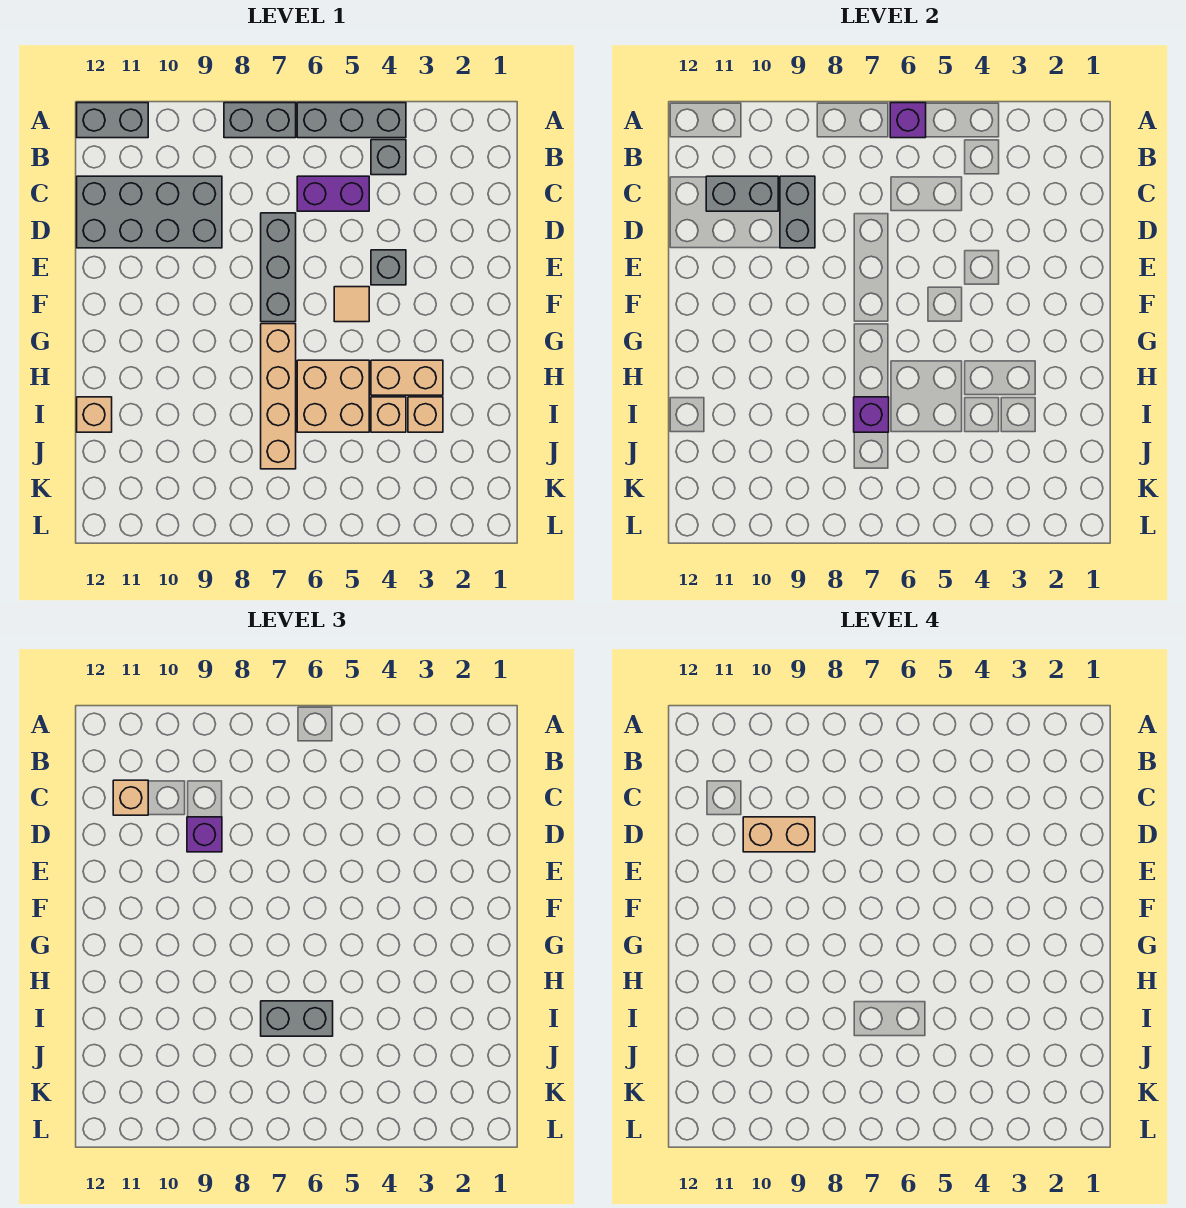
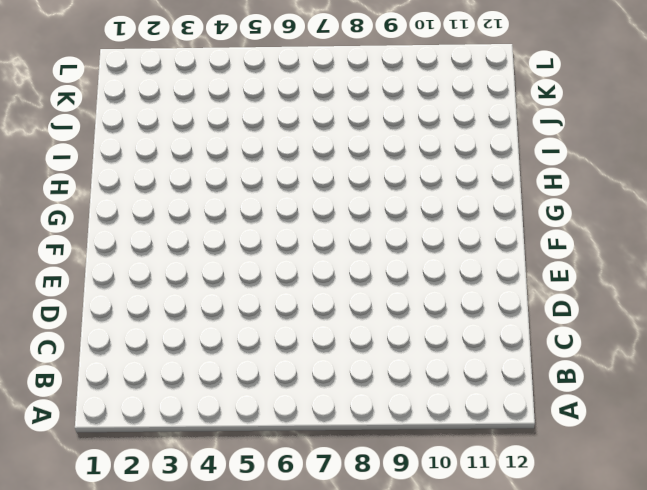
none -> grey 1x3 brick [297,103,406,138]
none -> grey 1x2 brick [224,103,296,138]
none -> grey 1x2 brick [77,103,148,138]

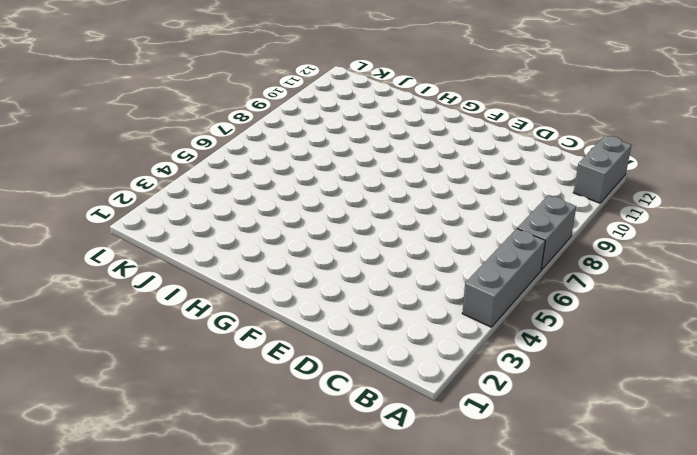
none -> grey 1x1 brick [371,140,406,175]
none -> purple 1x2 brick [297,176,369,211]
none -> grey 2x4 brick [77,176,222,248]

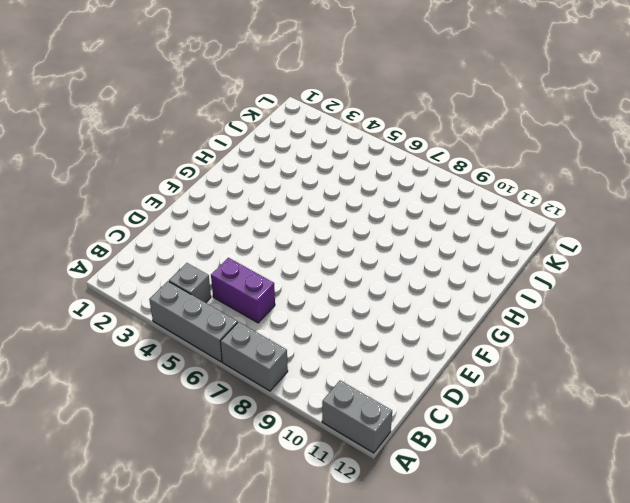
none -> grey 2x4 brick [77,176,222,248]
none -> grey 1x3 brick [261,213,296,322]
none -> grey 1x1 brick [371,250,406,285]

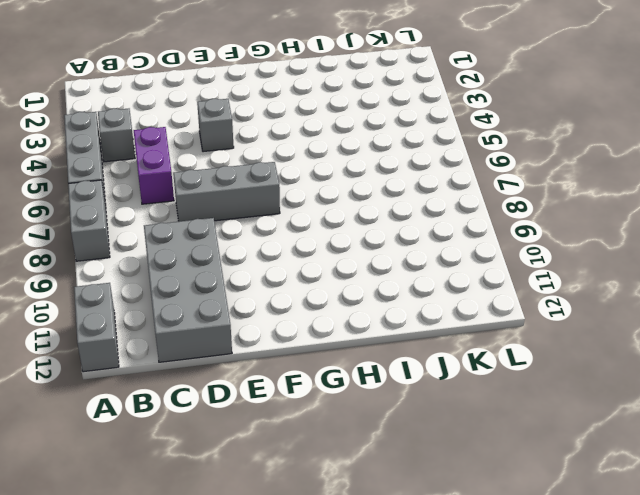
none -> tan 1x1 tile [334,287,369,322]
none -> tan 1x4 brick [261,324,296,469]
none -> tan 1x2 brick [371,360,443,395]

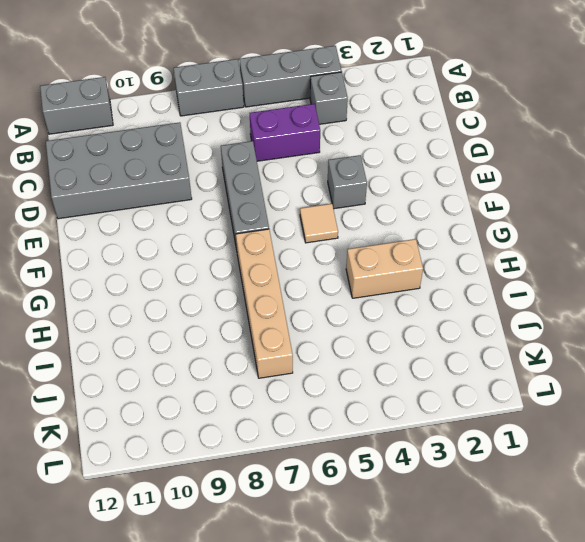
none -> tan 2x2 brick [297,360,369,432]
none -> tan 1x1 brick [408,397,443,432]
none -> tan 1x1 brick [371,397,406,432]

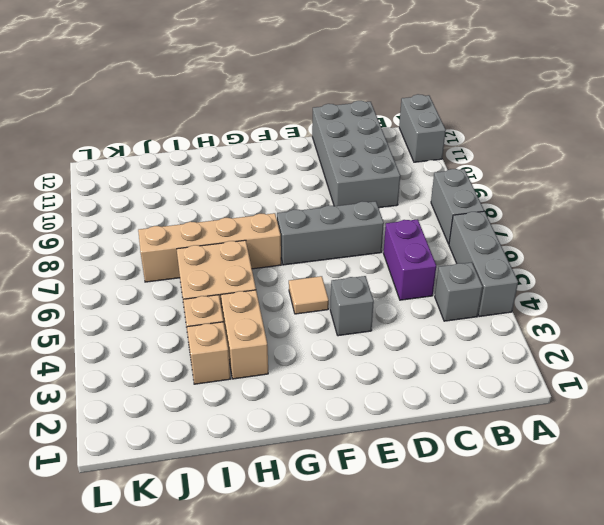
none -> tan 1x1 brick [77,397,112,432]
none -> purple 1x1 brick [890,103,926,138]
none -> grey 1x2 brick [780,176,815,248]

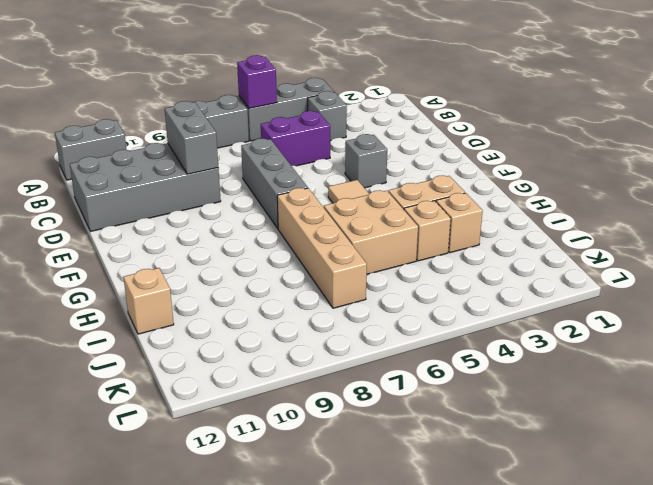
none -> grey 1x2 brick [706,176,778,211]
none -> purple 1x1 brick [854,397,889,432]
none -> tan 1x1 brick [113,780,148,815]

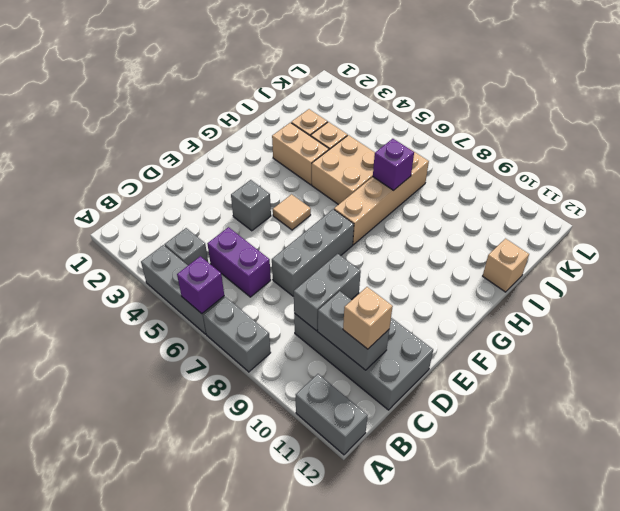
none -> purple 1x1 brick [187,817,222,852]
none -> grey 1x2 brick [261,1001,333,1036]
none -> tan 1x2 brick [743,817,815,852]

